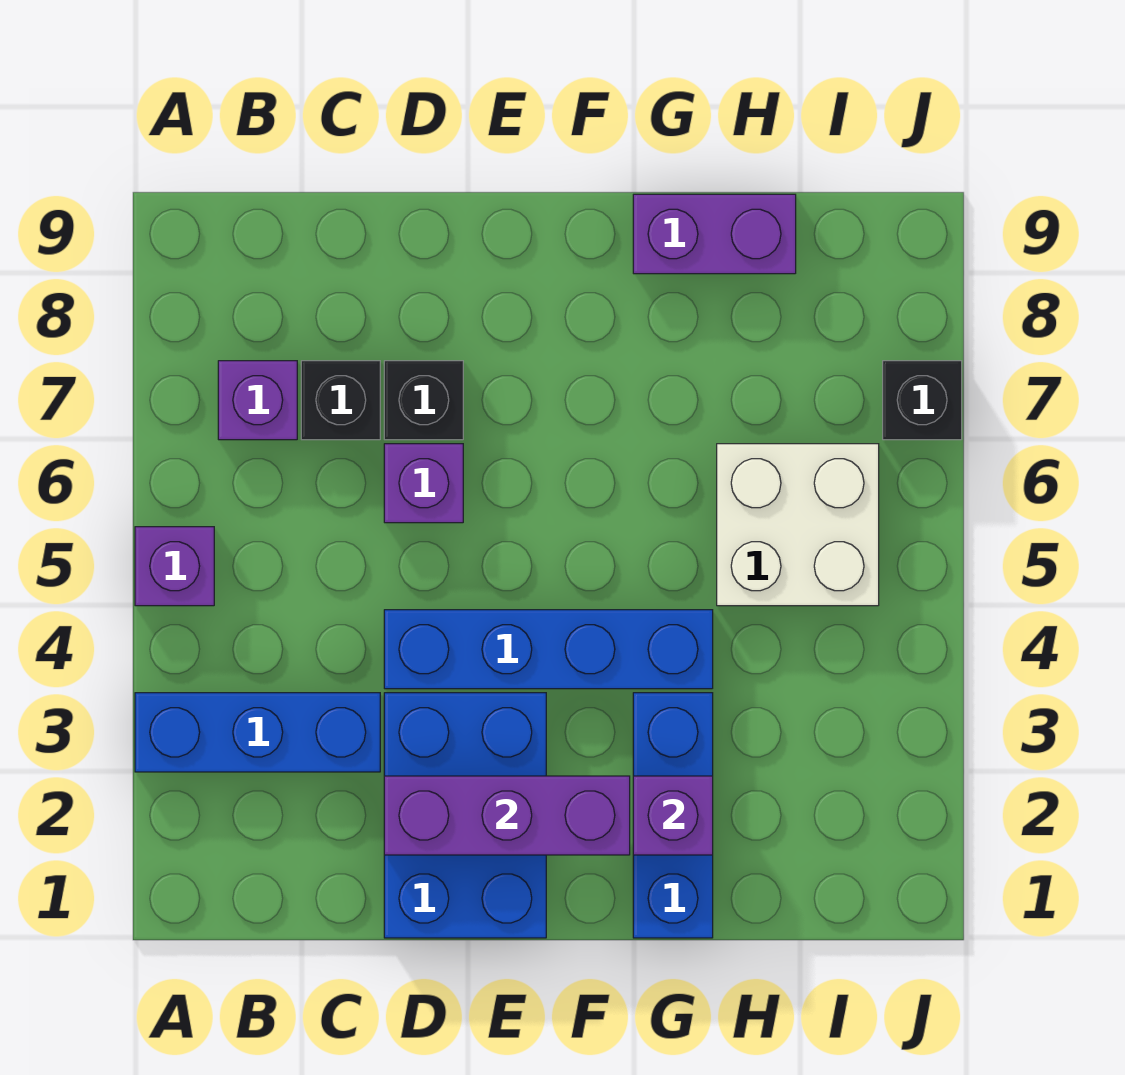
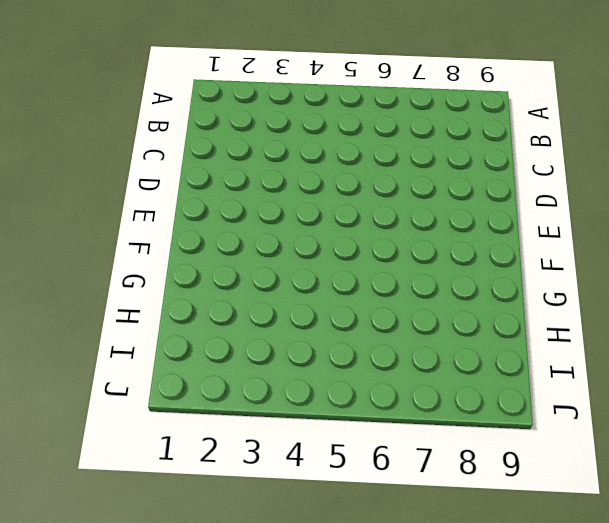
none -> blue 1x3 brick [135,693,380,772]
none -> purple 1x1 brick [135,527,214,606]
none -> purple 1x1 brick [218,361,297,440]

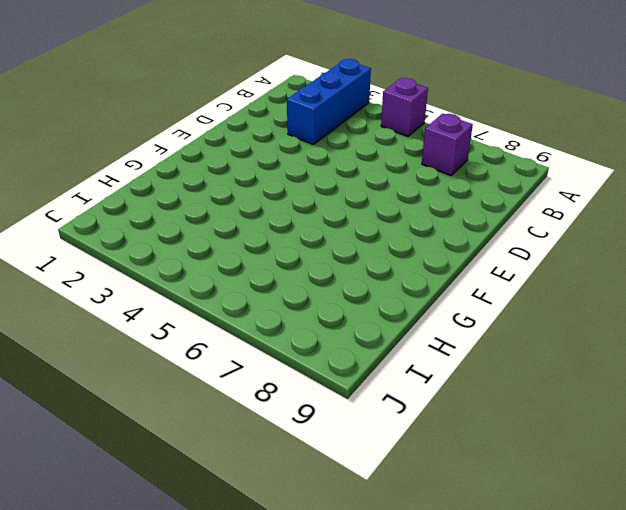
none -> black 1x1 brick [301,361,380,440]
none -> blue 2x3 brick [384,693,546,938]
none -> blue 1x4 brick [384,610,713,689]

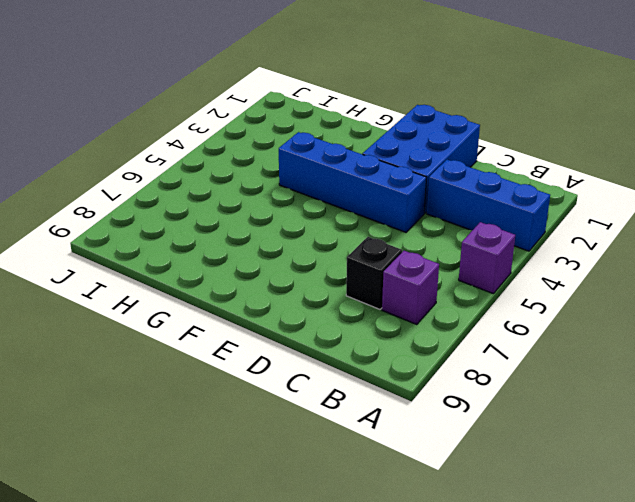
none -> purple 1x1 brick [384,444,463,523]
none -> black 1x1 brick [384,361,463,440]
none -> blue 1x3 brick [633,693,713,938]

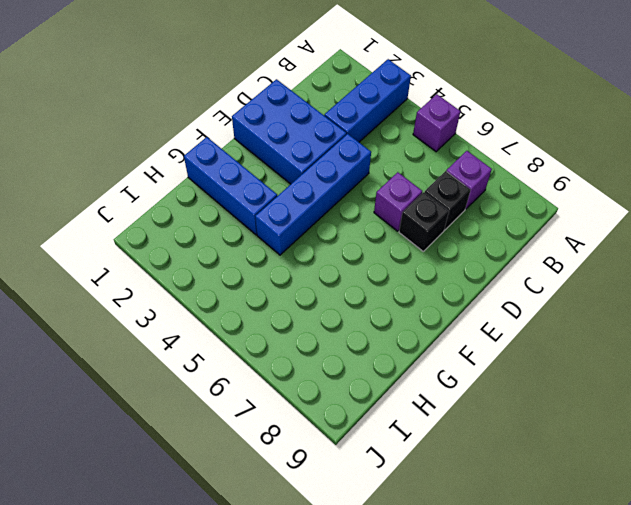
none -> purple 1x2 brick [633,194,796,274]
none -> white 2x2 brick [717,444,879,606]
none -> black 1x1 brick [883,361,962,440]

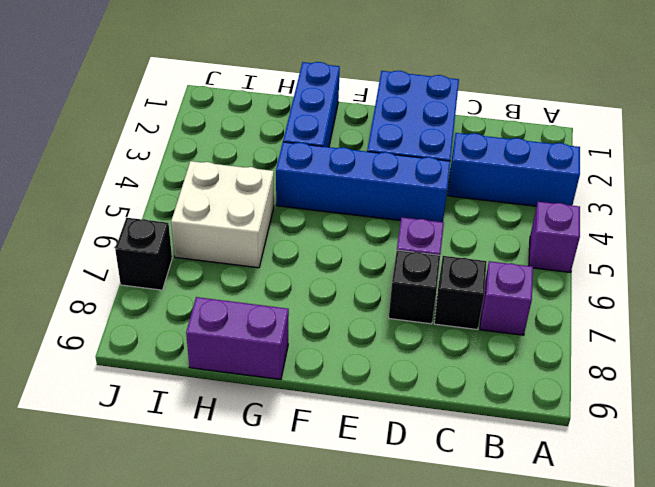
none -> purple 1x3 brick [384,776,630,855]
none -> purple 1x1 brick [633,776,713,855]

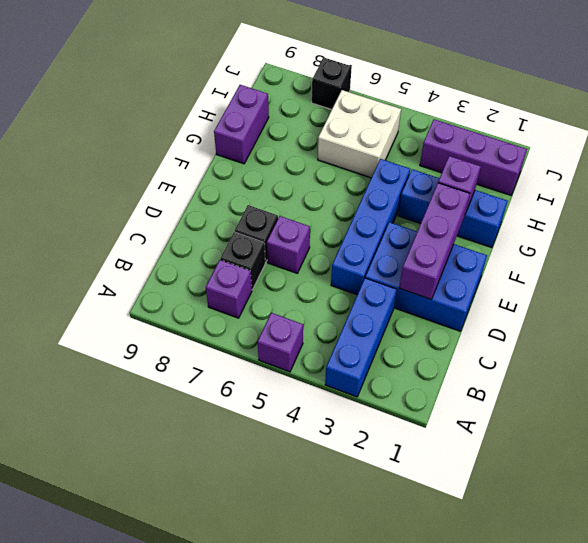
purple 1x3 brick [420,119,527,195] -> none

